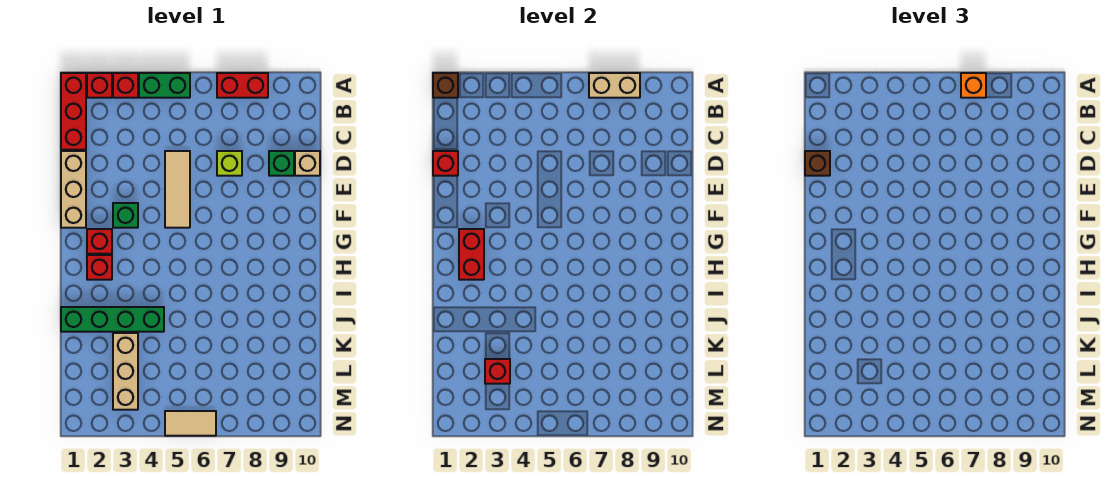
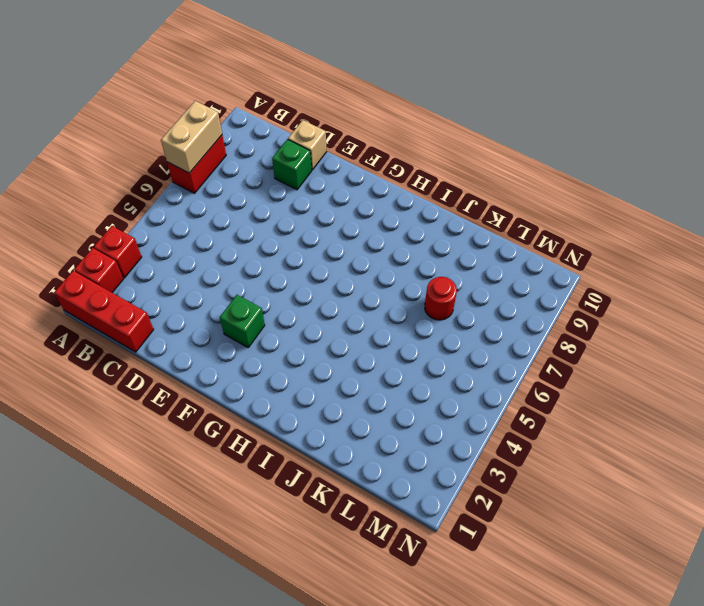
red 1x1 round brick [425,277,457,320] -> none
none -> green 1x2 brick [139,73,190,98]
none -> tan 1x3 brick [61,151,86,228]
none -> tan 1x3 tile [165,151,190,228]

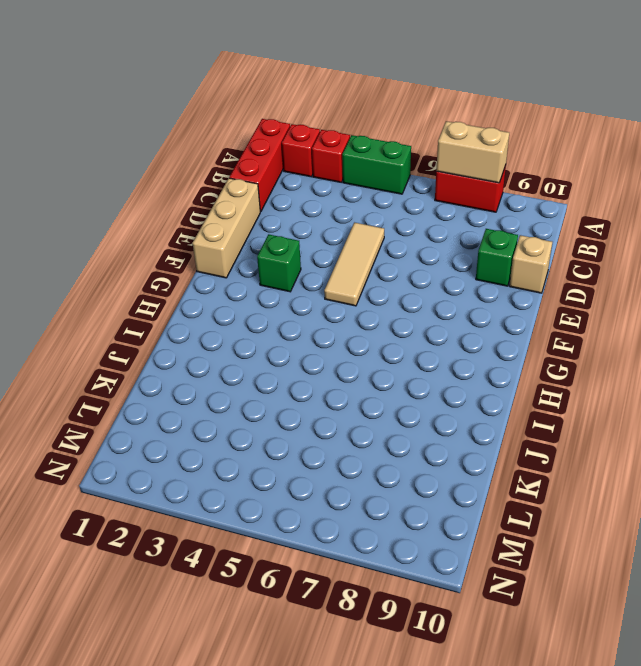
none -> lime 1x1 brick [217,151,242,176]
none -> red 1x1 brick [87,229,112,254]
none -> red 1x1 brick [87,255,112,280]

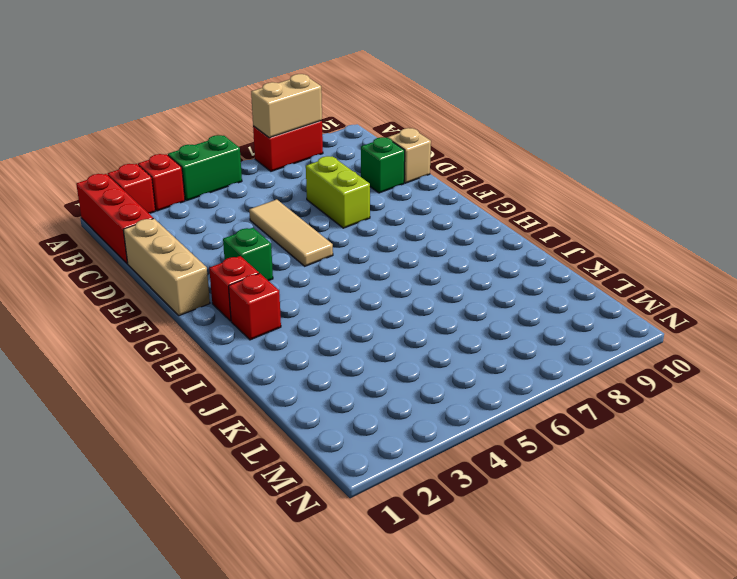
lime 1x2 brick [306,156,370,228] -> lime 1x1 brick [217,151,242,176]
none -> green 1x4 brick [61,307,164,332]
none -> tan 1x3 brick [113,333,138,410]
none -> tan 1x2 tile [165,411,216,436]

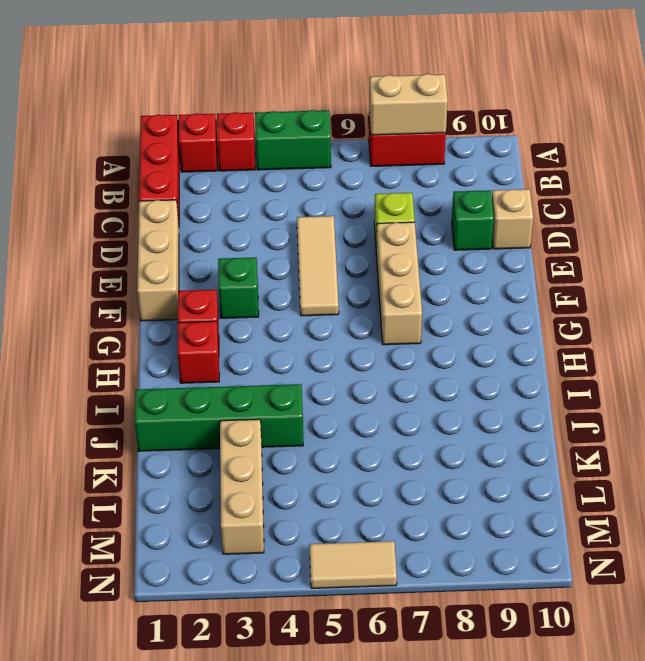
tan 1x3 brick [376,222,422,345] -> none
none -> brown 1x1 brick [433,73,458,98]
none -> red 1x1 brick [433,151,458,176]
none -> red 1x2 brick [459,229,484,280]

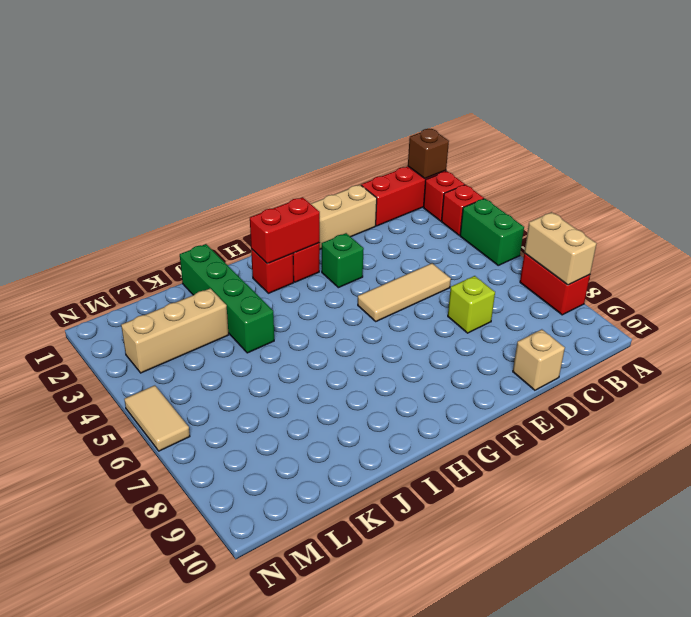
none -> green 1x1 brick [269,151,294,176]
none -> red 1x1 brick [433,151,458,176]
none -> red 1x1 brick [485,359,510,384]

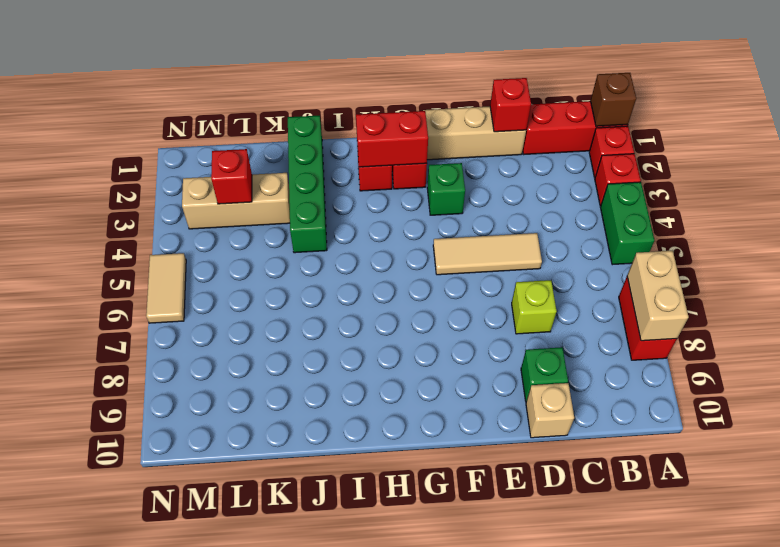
none -> orange 1x1 brick [961,73,986,98]
none -> brown 1x1 brick [805,151,830,176]

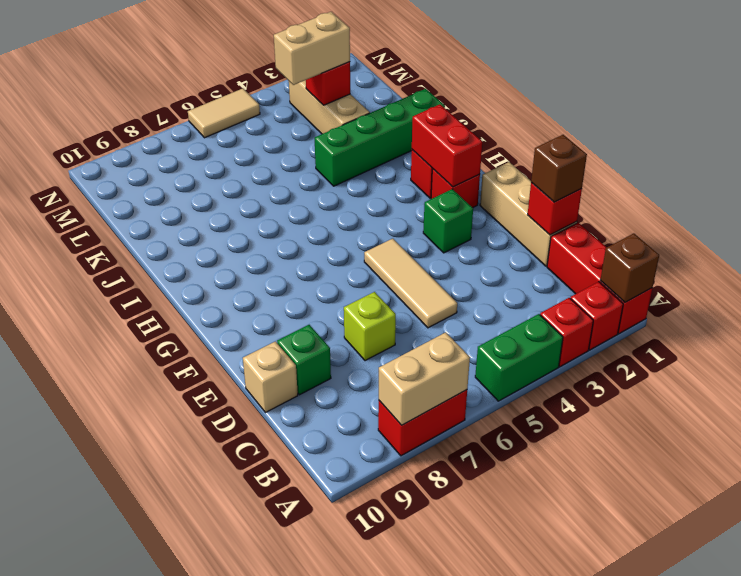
tan 1x2 brick [274,12,350,85] -> none
none -> orange 1x1 brick [961,73,986,98]

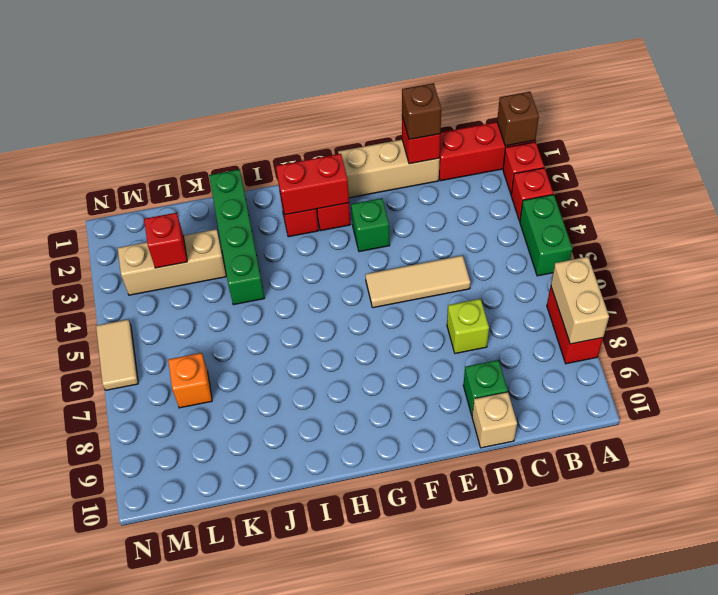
orange 1x1 brick [168,353,212,408] -> orange 1x1 brick moved to [961,73,986,98]

